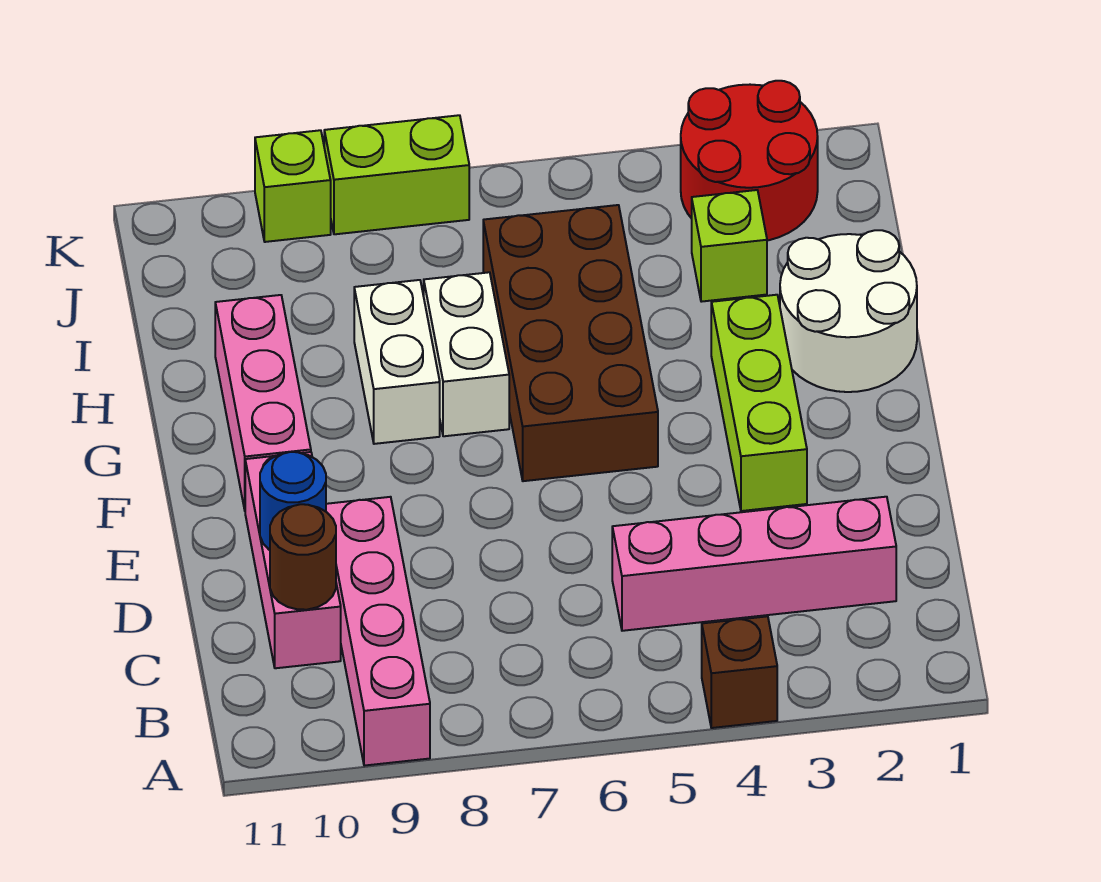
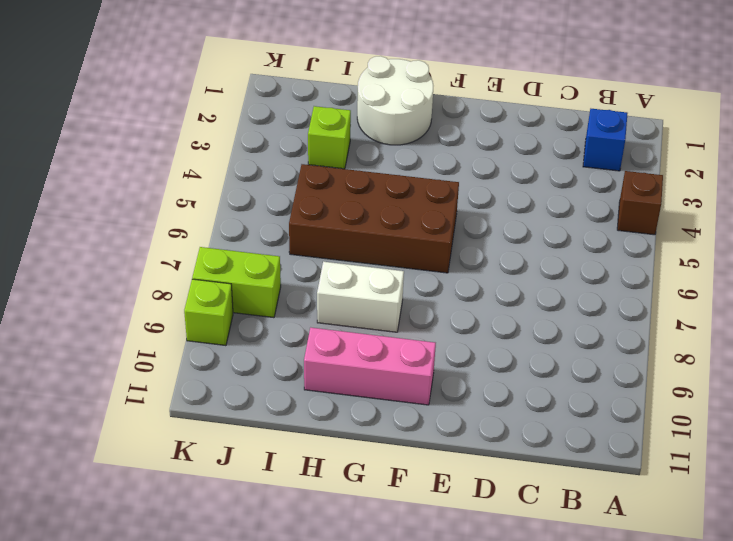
blue 1x1 brick [583,109,628,171] -> none
lime 1x2 brick [192,247,281,318] -> lime 1x2 brick turned to [324,115,469,234]
none -> pink 1x4 brick [326,497,430,766]
none -> pink 1x4 brick [612,497,896,631]
none -> pink 1x3 brick [245,452,341,668]

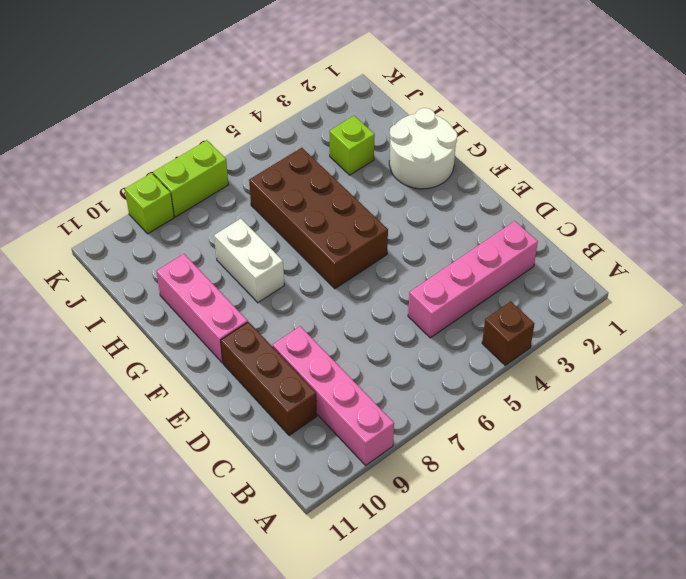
brown 1x3 brick [221,322,317,435] -> pink 1x3 brick [245,452,341,668]
none -> lime 1x3 brick [711,295,807,511]
none -> white 1x2 brick [424,272,509,436]
none -> red 2x2 round brick [681,81,818,240]

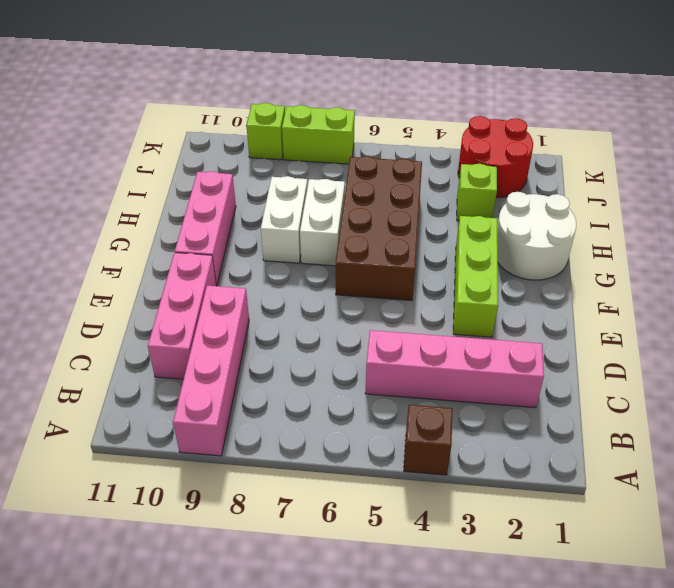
none -> brown 1x1 round brick [270,504,336,610]
none -> blue 1x1 round brick [260,452,326,550]

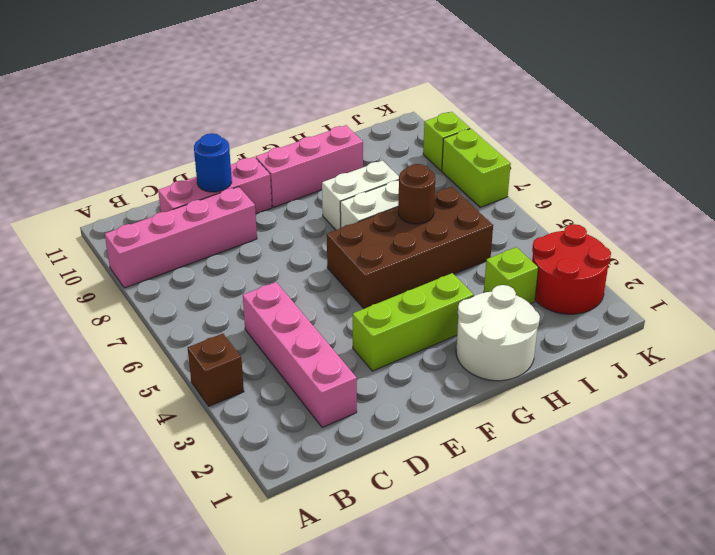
brown 1x1 round brick [398,164,435,224] -> brown 1x1 round brick moved to [270,504,336,610]

